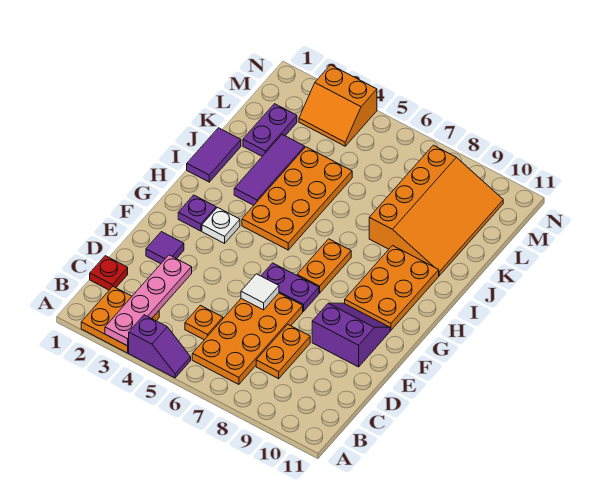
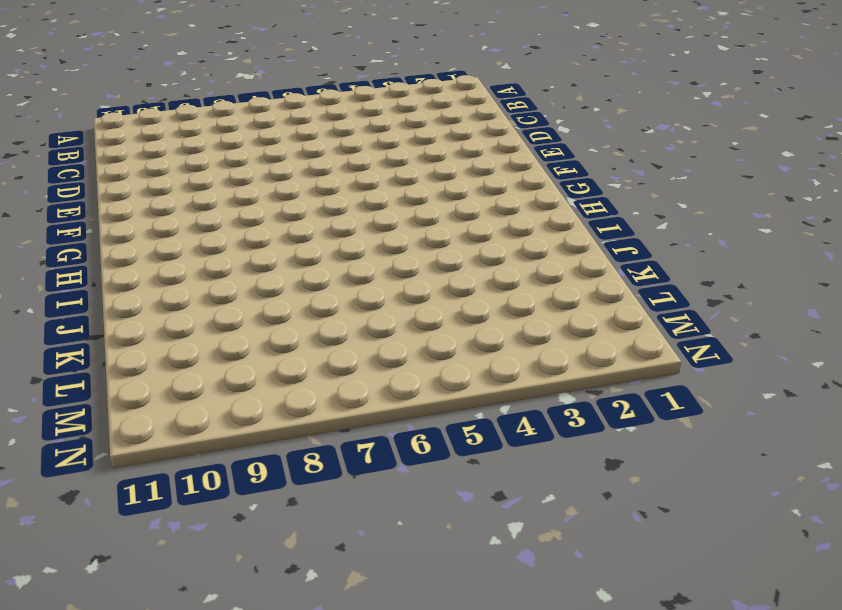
none -> orange 2x2 plate [81,287,159,353]
none -> purple 1x2 slope [129,315,191,378]
none -> orange 2x4 plate [192,293,303,385]

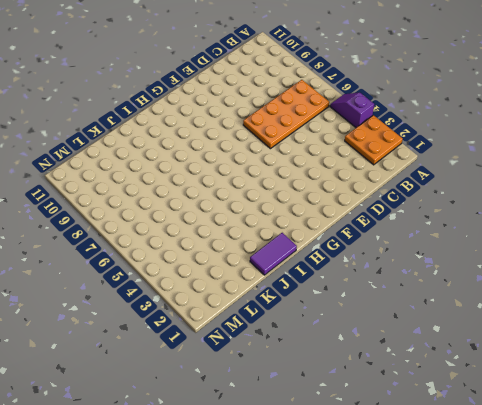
none -> red 1x1 plate [90,256,128,290]
none -> orange 1x1 plate [185,305,223,340]
none -> orange 1x2 plate [256,325,310,379]

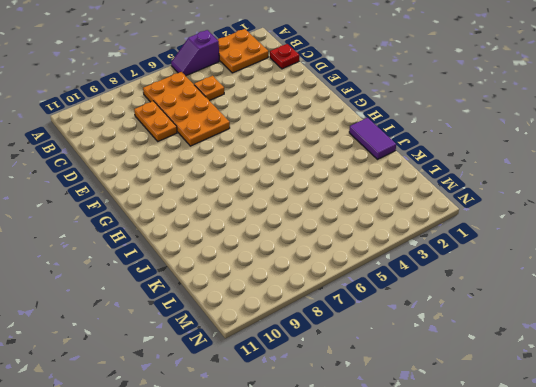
none -> purple 1x1 tile [146,232,184,264]
none -> purple 2x2 slope [312,303,390,367]
none -> purple 1x2 plate [261,263,319,311]

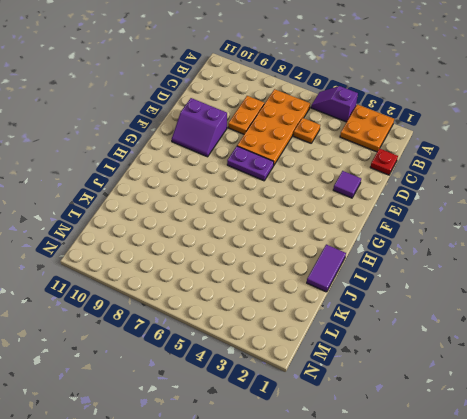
none -> purple 1x1 plate [178,195,216,231]
none -> white 1x1 plate [202,208,240,243]
none -> orange 1x2 plate [297,239,351,293]

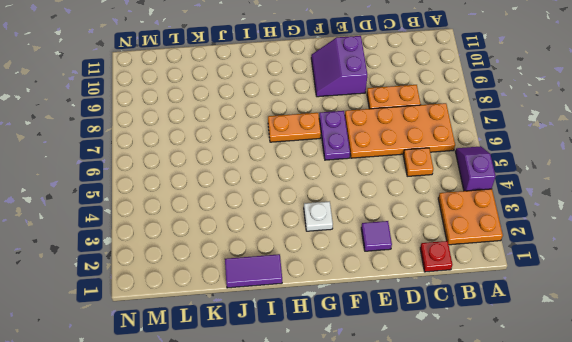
none -> purple 1x1 plate [178,195,216,231]
none -> orange 2x3 plate [345,246,439,330]
none -> orange 2x4 plate [242,147,352,250]

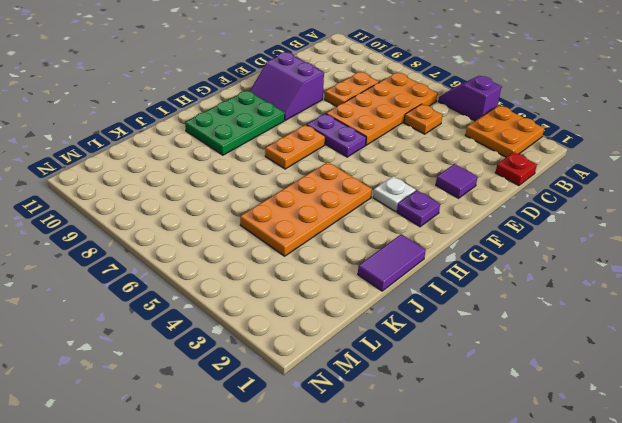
green 2x3 plate [185,90,285,155] -> orange 2x3 plate [345,246,439,330]
none -> purple 1x3 tile [234,135,305,205]
none -> orange 3x4 slope [369,145,503,276]
none -> purple 1x2 plate [243,104,297,156]

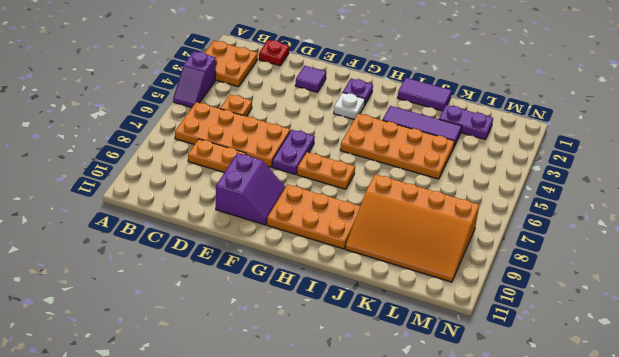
none -> orange 2x2 slope [299,65,377,146]
none -> pink 1x4 plate [105,255,192,346]
none -> white 1x1 tile [241,274,279,310]

